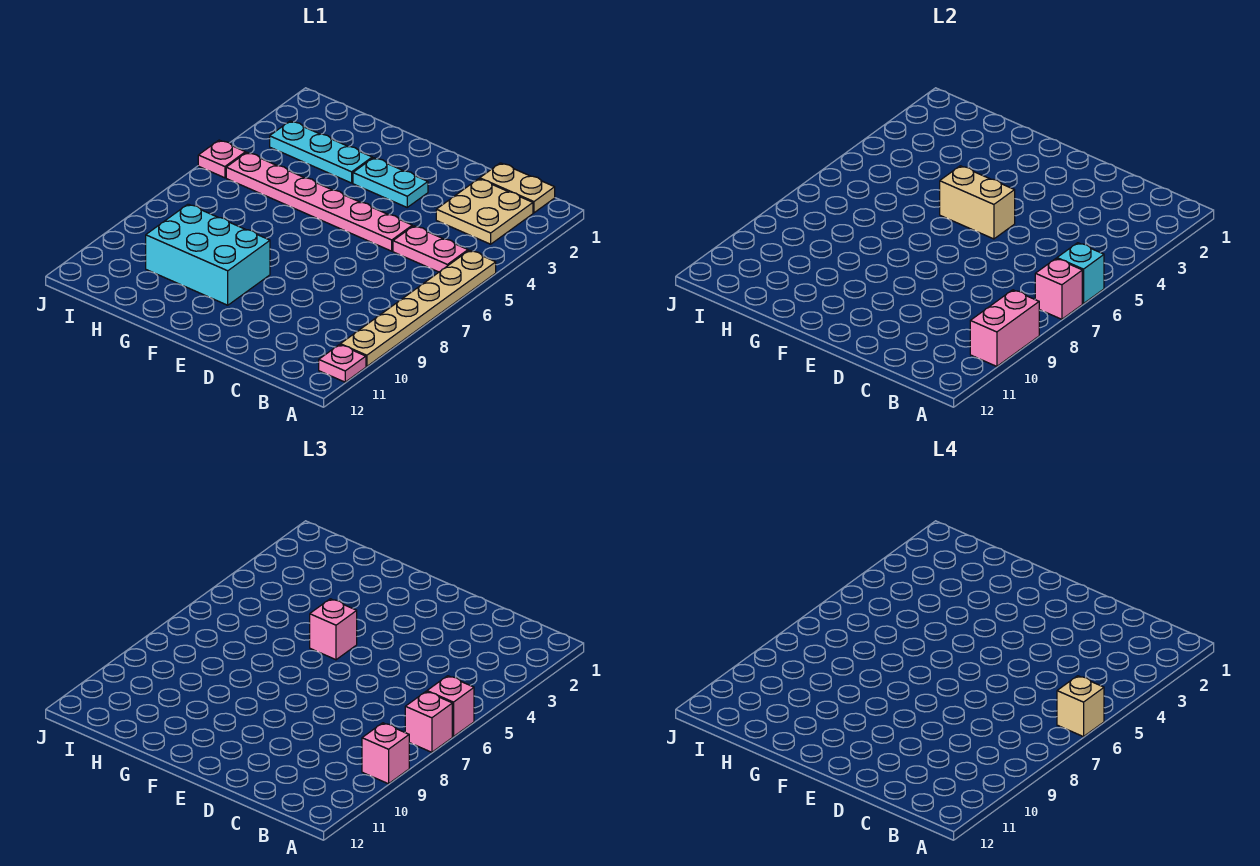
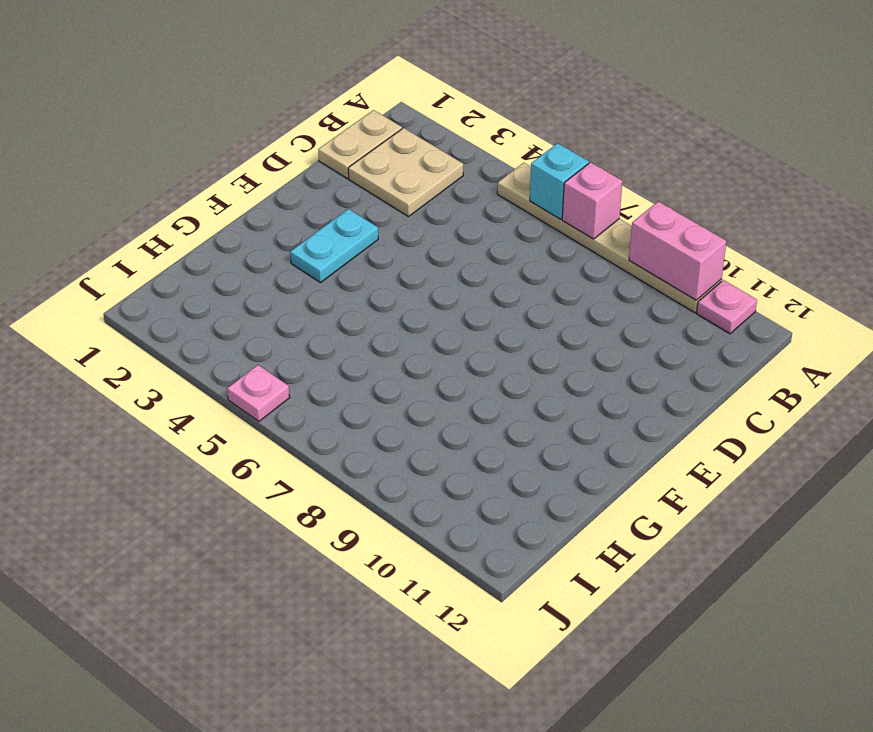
none -> pink 1x2 plate [393,226,468,272]
none -> pink 1x6 plate [226,153,412,251]
none -> cyan 2x3 brick [146,204,270,305]

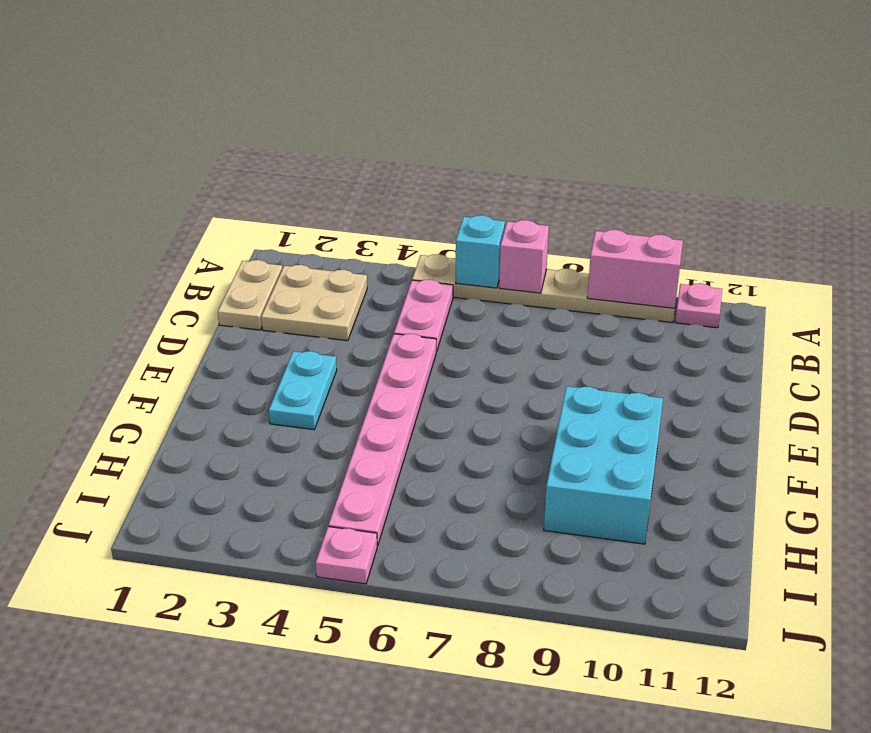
none -> cyan 1x3 plate [270,121,372,183]
none -> tan 1x2 brick [940,166,1015,239]
none -> pink 1x1 brick [427,676,474,737]

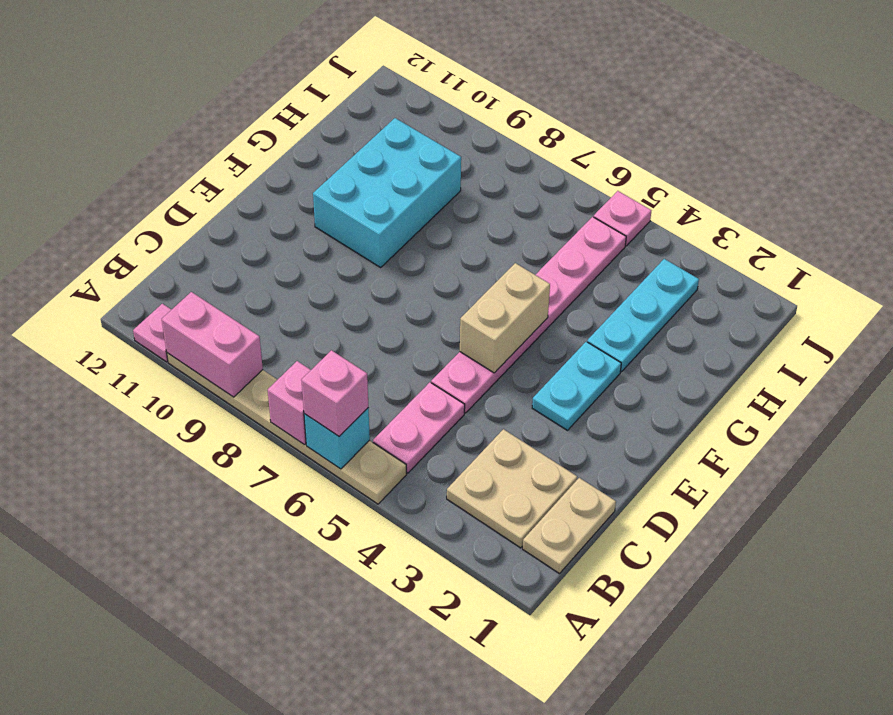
none -> pink 1x1 brick [405,692,452,752]
none -> pink 1x1 brick [362,723,409,784]
none -> pink 1x1 brick [310,599,357,660]

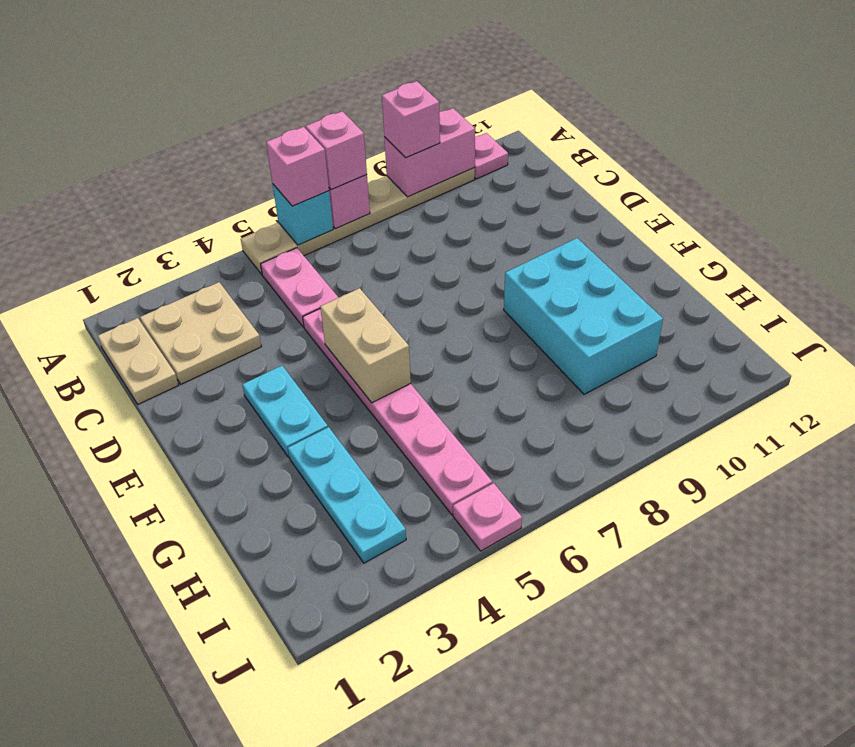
none -> pink 1x1 brick [310,599,357,660]
none -> tan 1x1 brick [1057,676,1104,737]

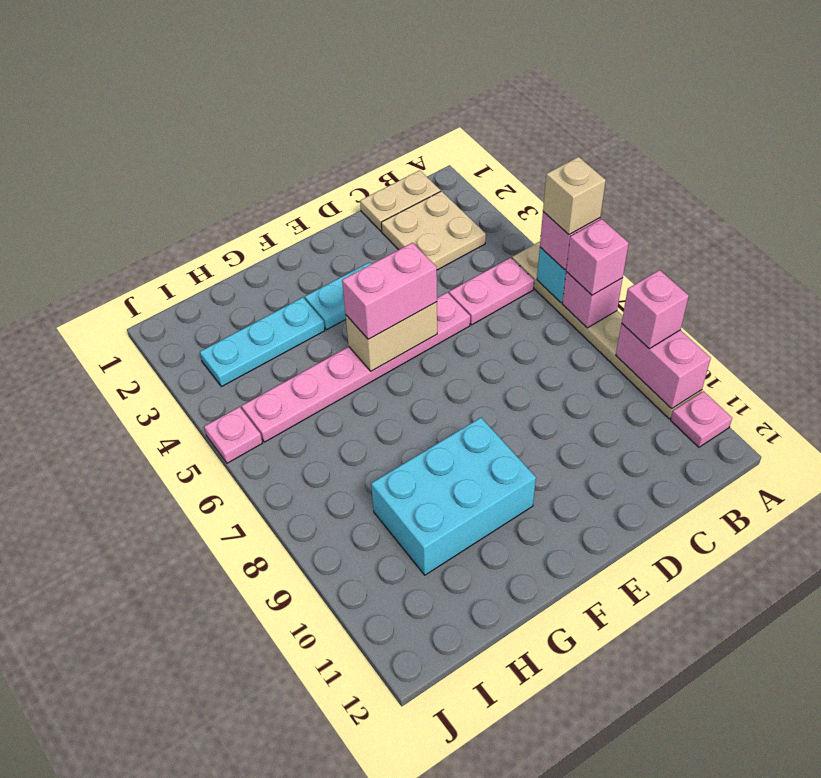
pink 1x2 brick [342,243,437,339] -> pink 1x1 brick [310,599,357,660]

